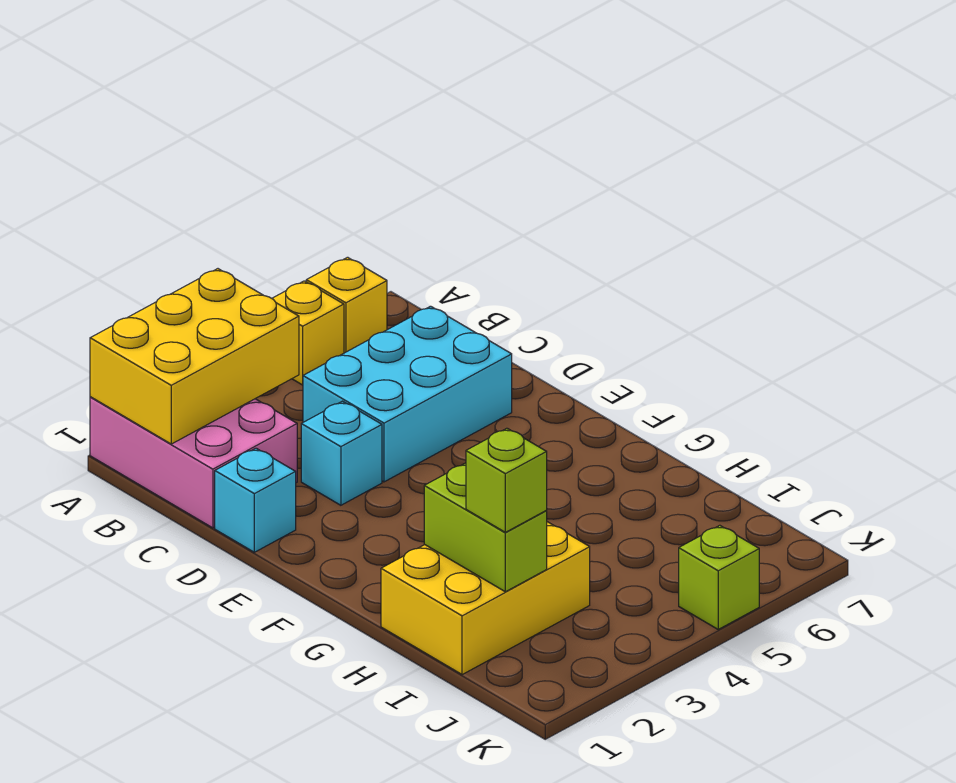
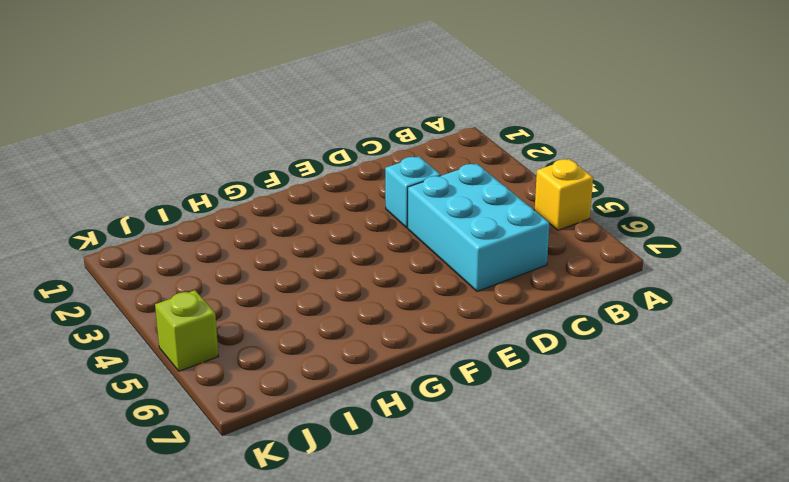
none -> pink 2x3 brick [90,397,297,528]
none -> yellow 1x1 brick [306,257,387,353]

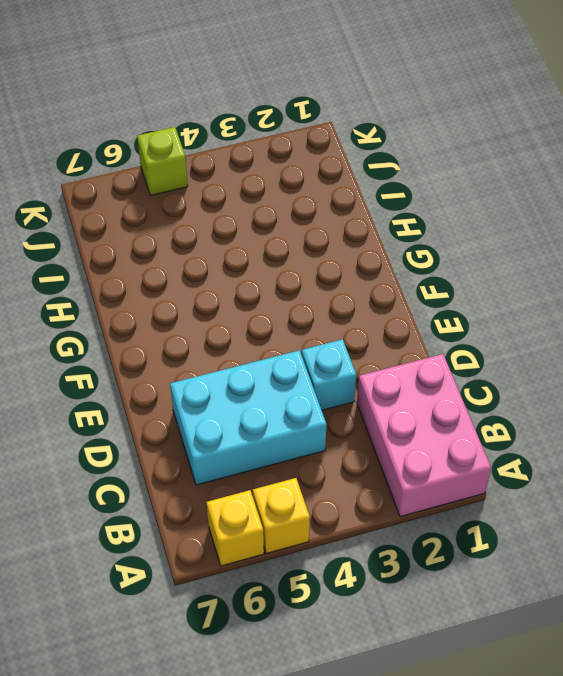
none -> cyan 1x1 brick [215,448,296,552]
none -> yellow 2x3 brick [381,522,590,675]

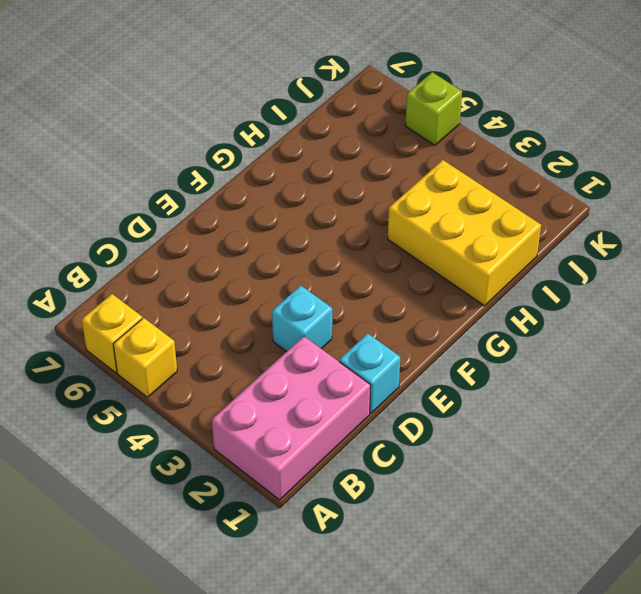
none -> cyan 2x3 brick [303,306,512,482]
none -> yellow 2x3 brick [90,269,299,444]

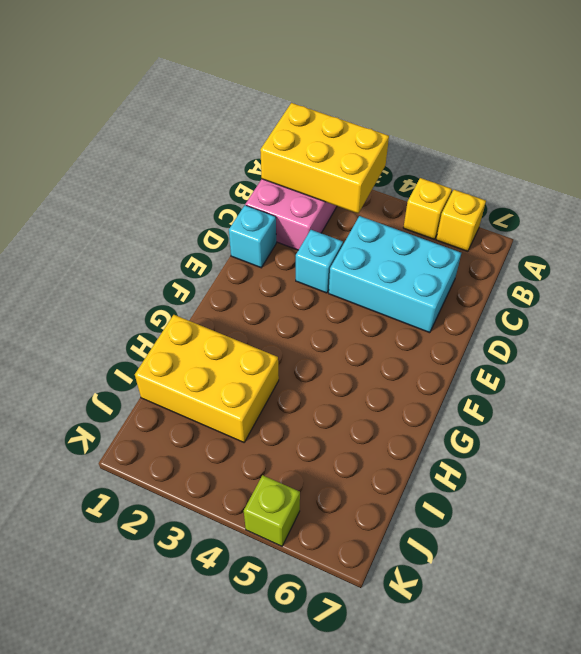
none -> lime 1x2 brick [424,463,547,592]
none -> lime 1x1 brick [466,428,547,532]

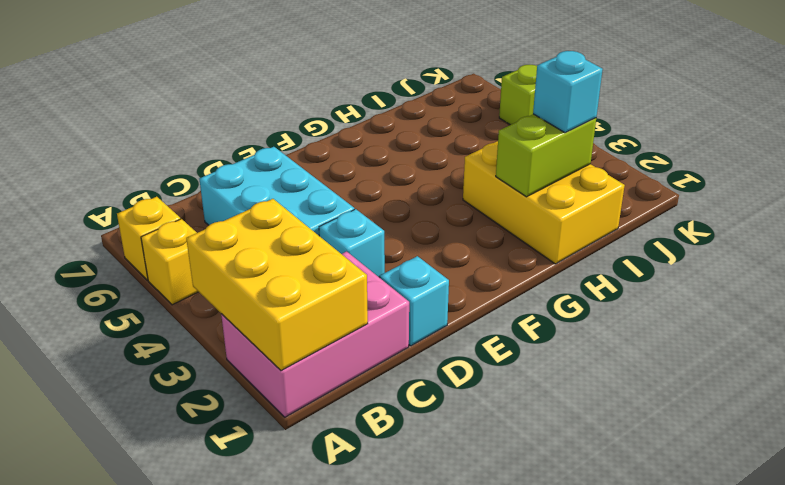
cyan 1x1 brick [533,51,603,133] -> lime 1x1 brick [466,428,547,532]

